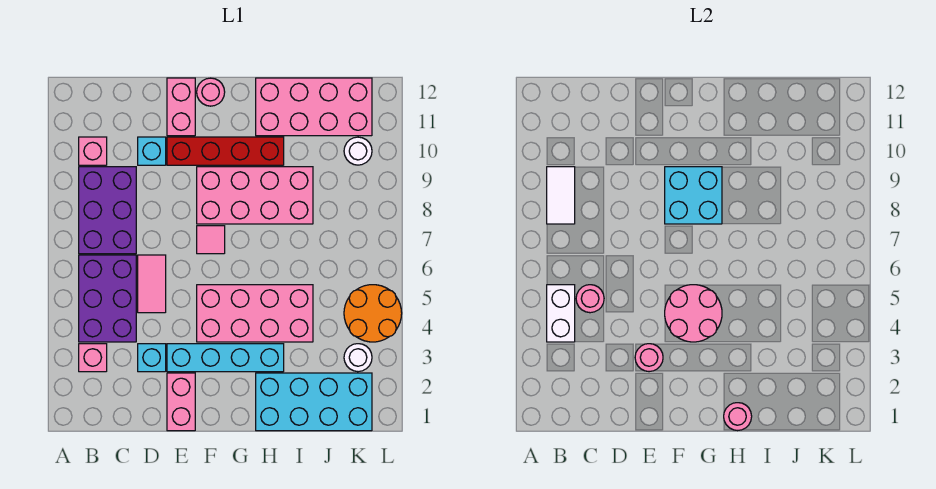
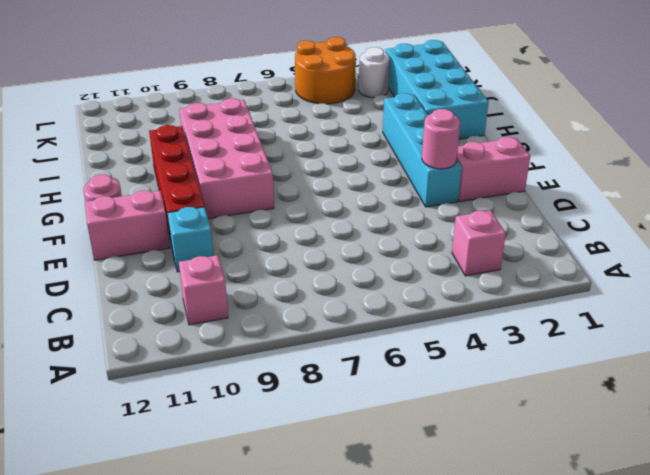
none -> purple 2x3 brick [79,255,136,342]
none -> purple 2x3 brick [79,167,136,254]
none -> cyan 1x1 brick [138,344,166,372]

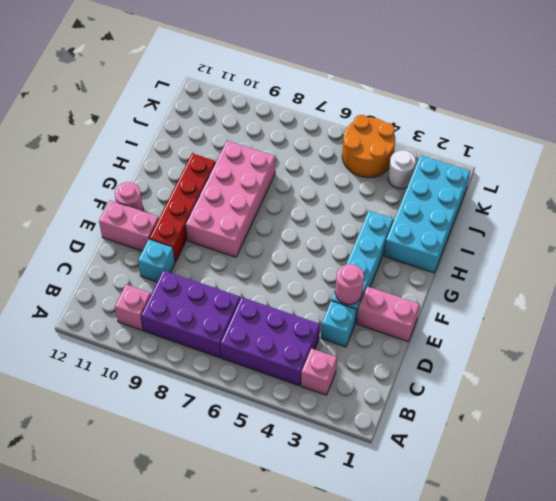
none -> pink 1x2 tile [138,255,166,313]
none -> pink 2x4 brick [197,285,313,342]
none -> pink 1x1 tile [197,226,225,254]

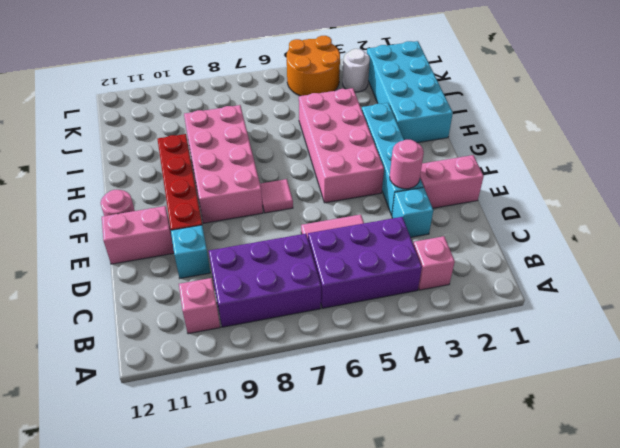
none -> pink 2x4 brick [256,78,372,136]
none -> white 1x1 round brick [344,137,372,165]
none -> white 1x2 brick [547,285,575,342]

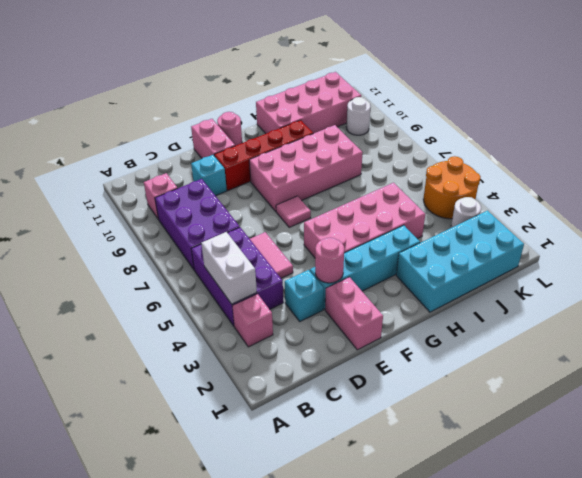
none -> white 1x2 tile [547,167,575,224]
none -> pink 1x1 round brick [576,285,604,313]
none -> pink 2x2 round brick [665,285,722,342]

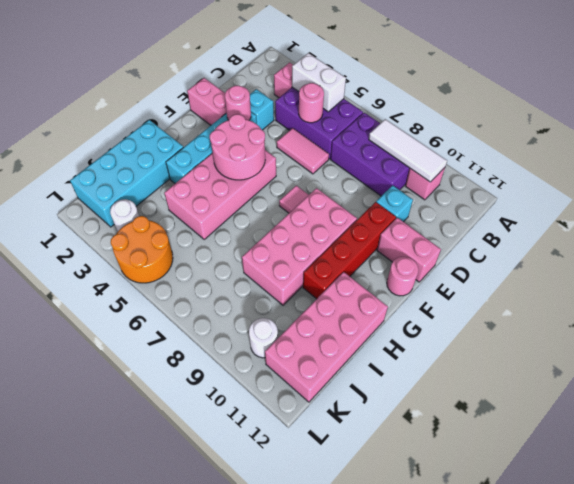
white 1x3 tile [369,119,447,182] -> white 1x2 tile [547,167,575,224]
none -> cyan 2x2 brick [665,167,722,224]
none -> pink 1x1 round brick [724,403,752,431]

